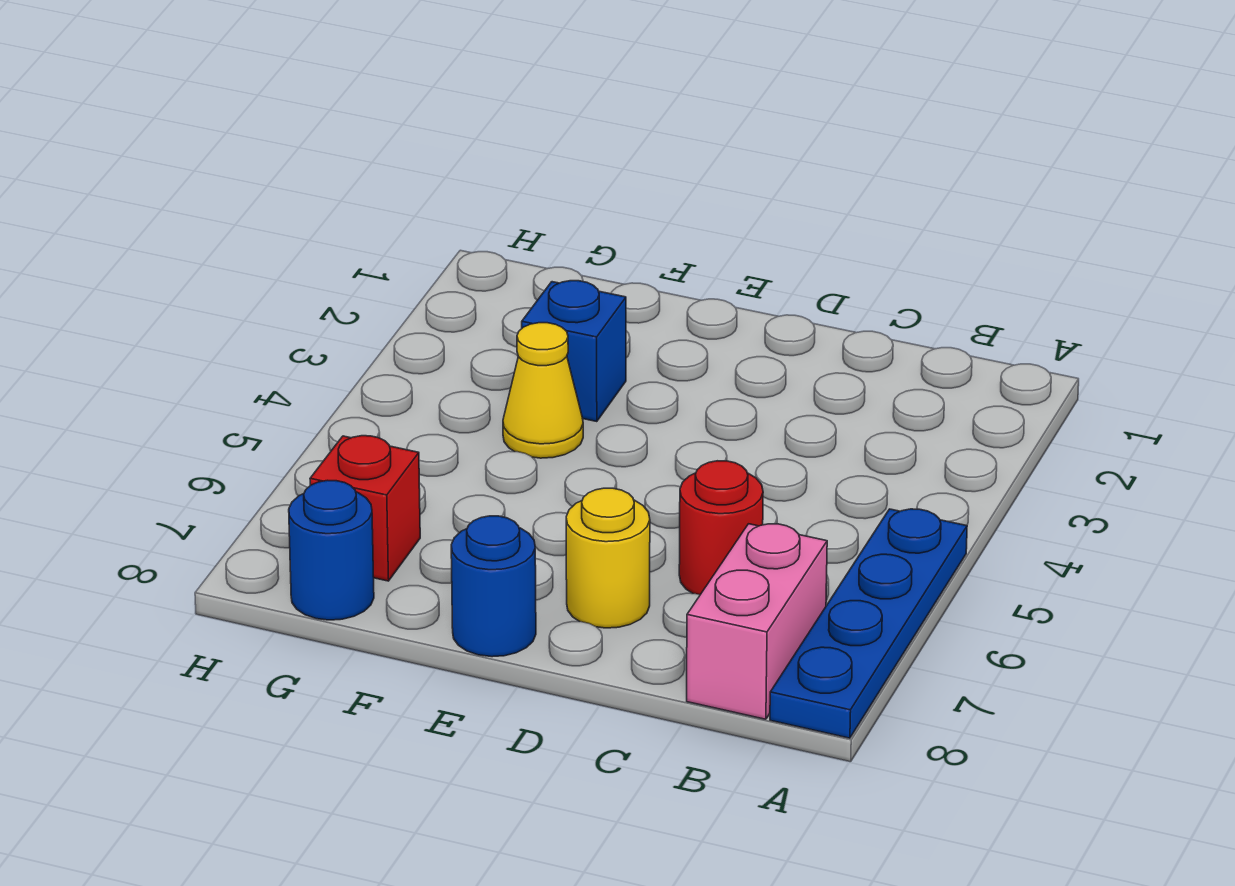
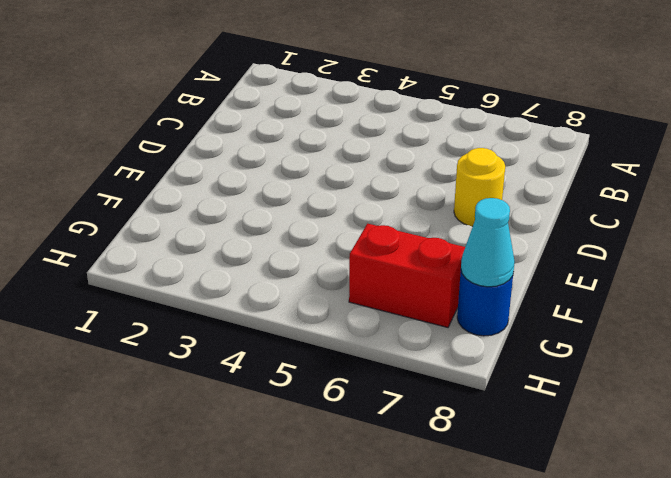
red 1x2 brick [349,224,465,328] -> red 1x1 brick [310,436,420,581]
cyan 1x1 cone [461,198,515,287] -> none
none -> blue 1x4 plate [770,509,967,738]
none -> pink 1x2 brick [687,524,827,719]

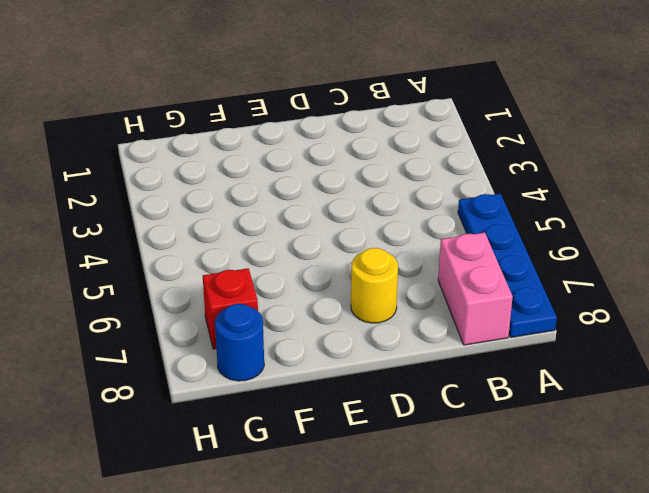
none -> red 1x1 round brick [679,461,763,595]
none -> blue 1x1 round brick [451,516,536,657]

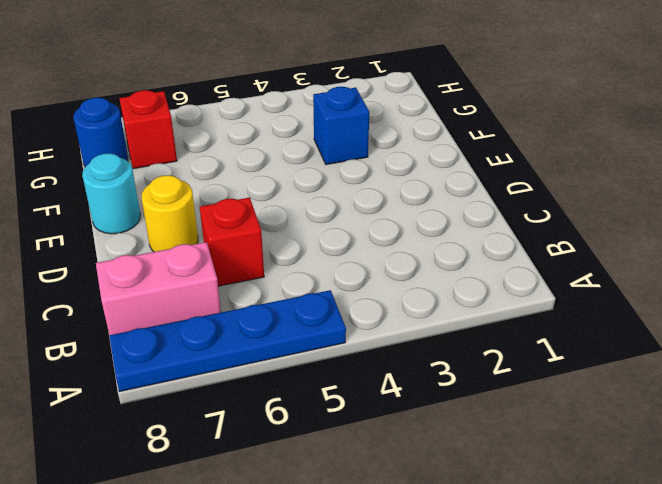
red 1x1 brick [200,198,264,286] -> red 1x1 round brick [679,461,763,595]
cyan 1x1 round brick [82,153,140,234] -> blue 1x1 round brick [451,516,536,657]
none -> yellow 1x1 cone [503,323,583,458]

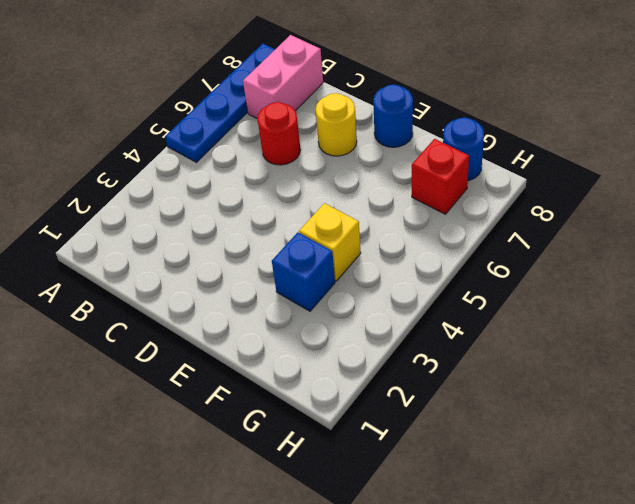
yellow 1x1 brick [299,203,361,281] -> yellow 1x1 cone [503,323,583,458]

